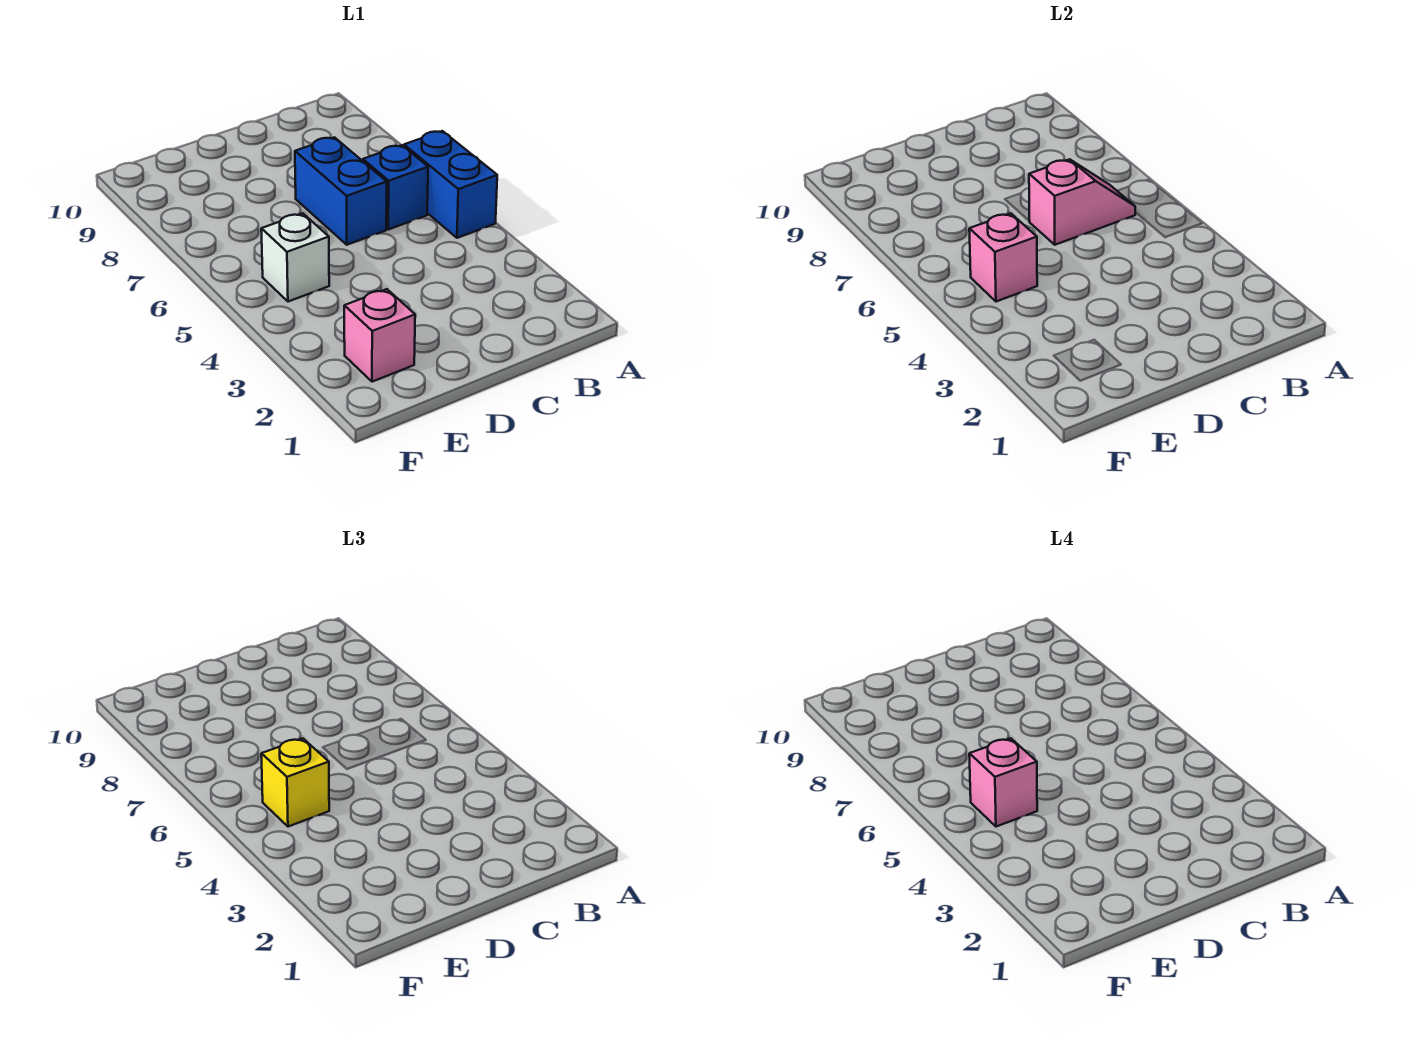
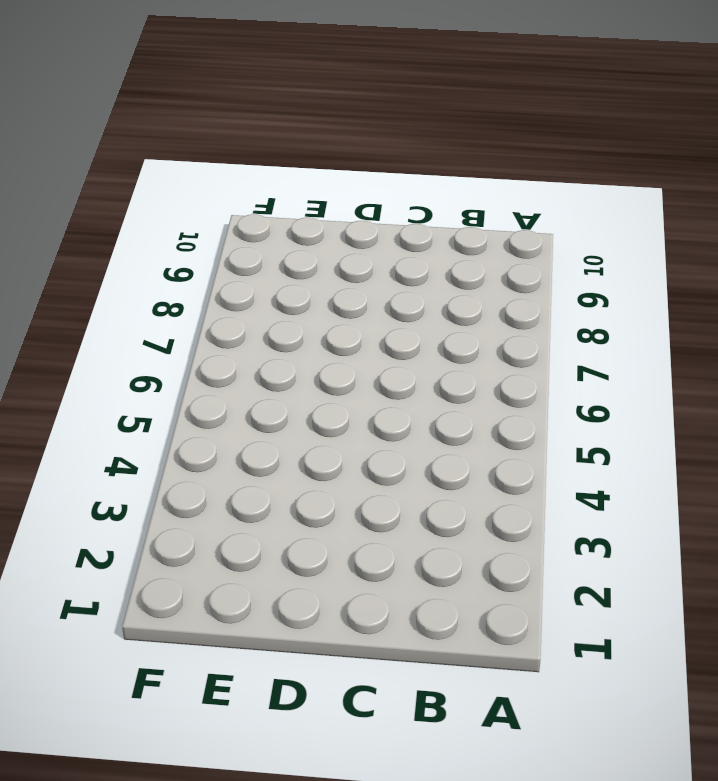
none -> blue 1x2 brick [404,131,497,238]
none -> blue 1x1 brick [363,145,428,229]

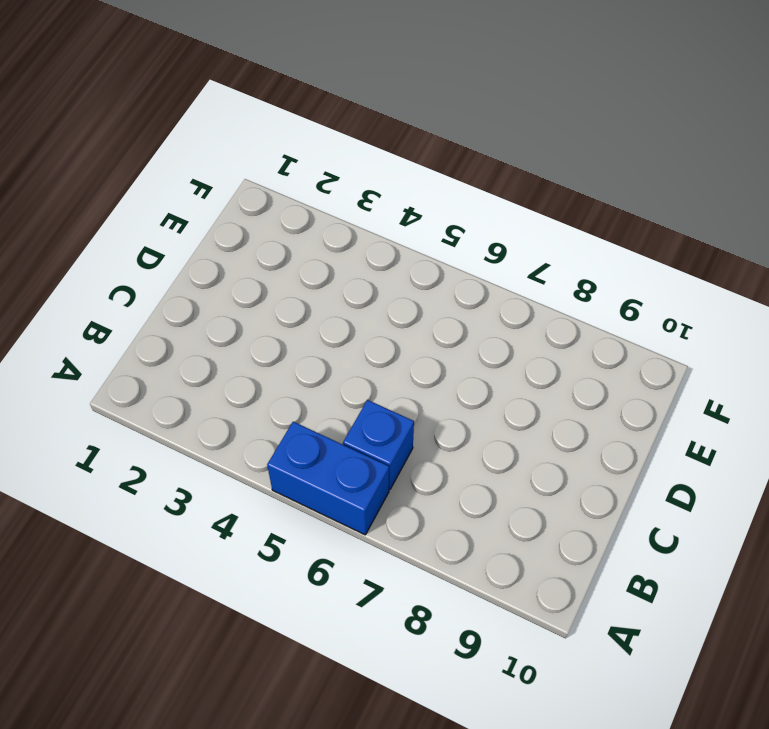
none -> blue 1x2 brick [295,137,387,245]
none -> pink 1x1 brick [344,289,415,382]

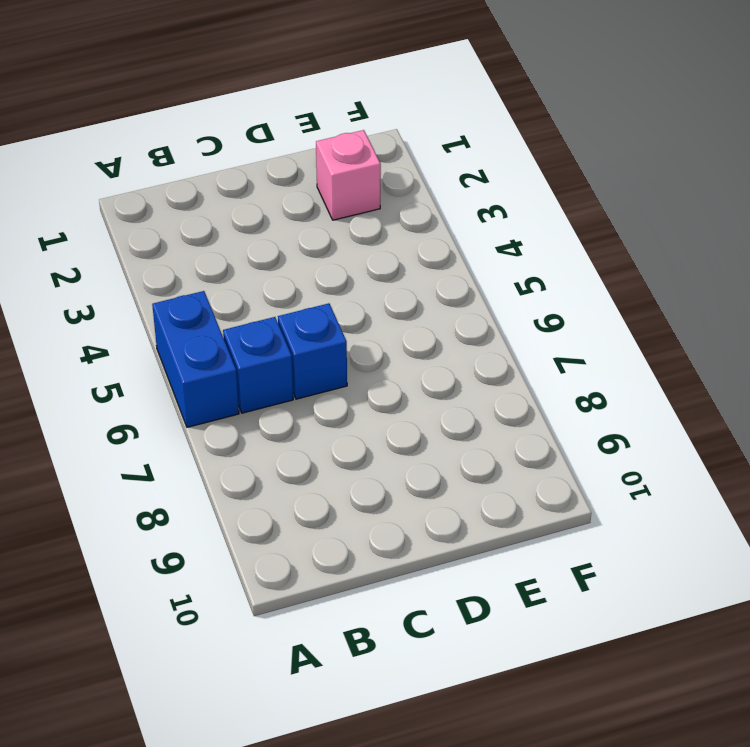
blue 1x1 brick [278,303,347,399] -> blue 1x2 brick [295,137,387,245]
none -> white 1x1 brick [261,213,329,302]
none -> pink 1x2 slope [1029,159,1135,245]

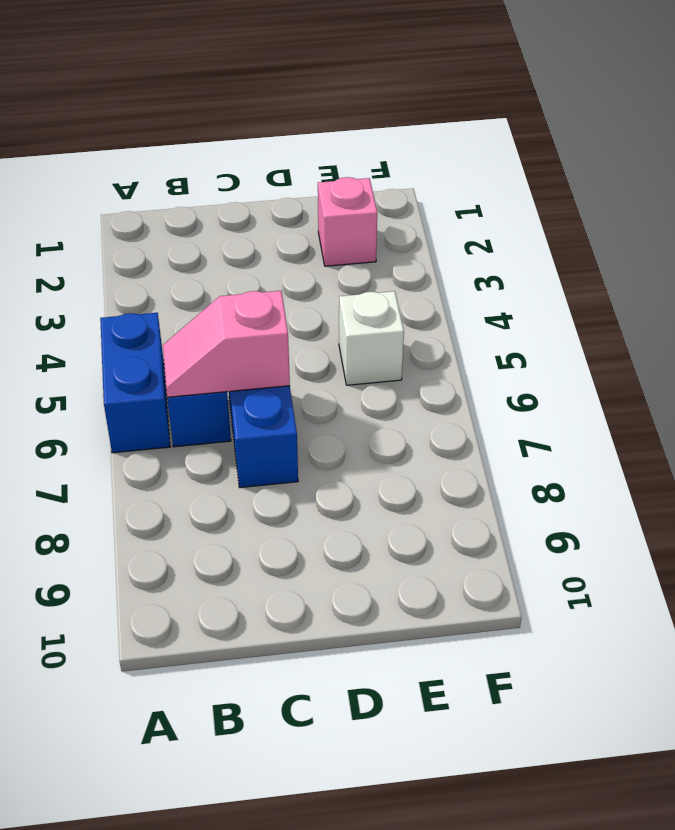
none -> pink 1x1 brick [969,213,1037,302]
none -> yellow 1x1 brick [261,738,329,827]

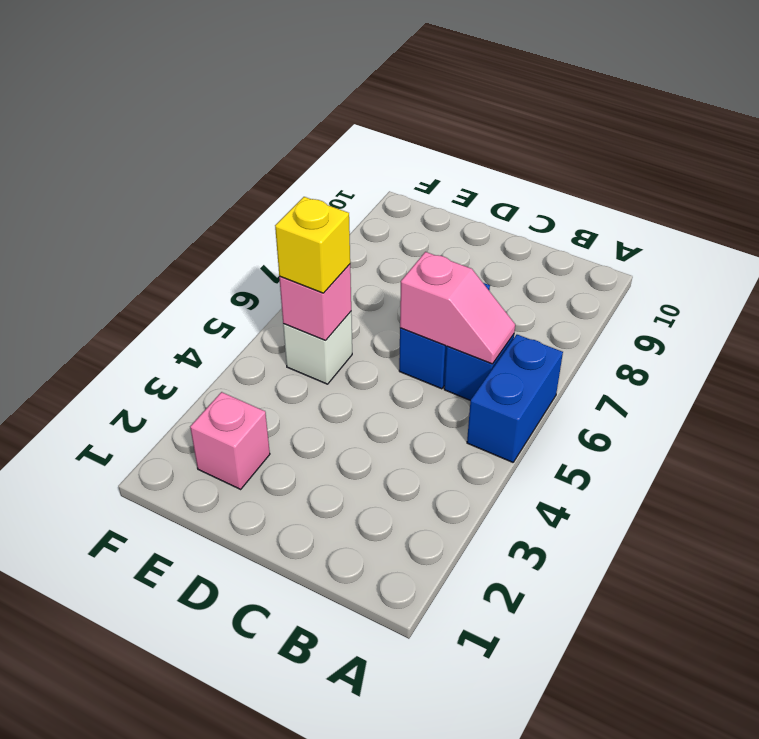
none -> pink 1x1 brick [969,738,1037,827]

